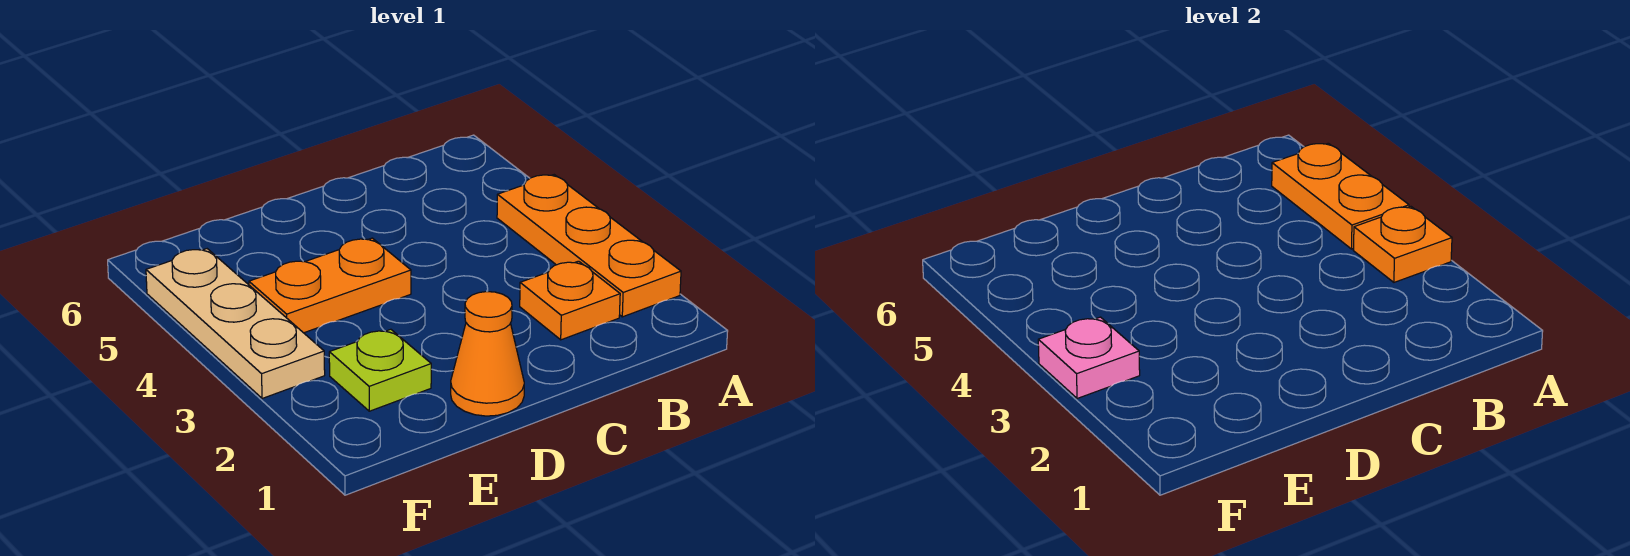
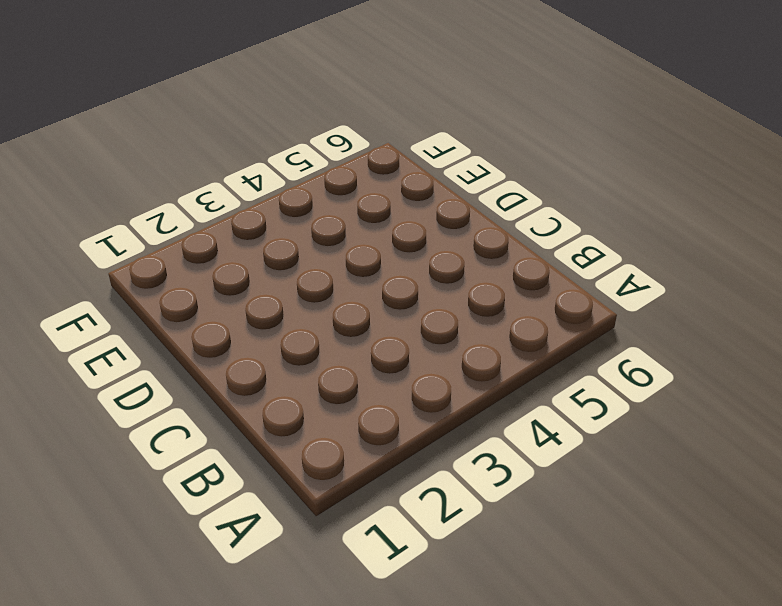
none -> orange 1x3 plate [497,175,681,317]
none -> orange 1x1 plate [520,261,620,340]

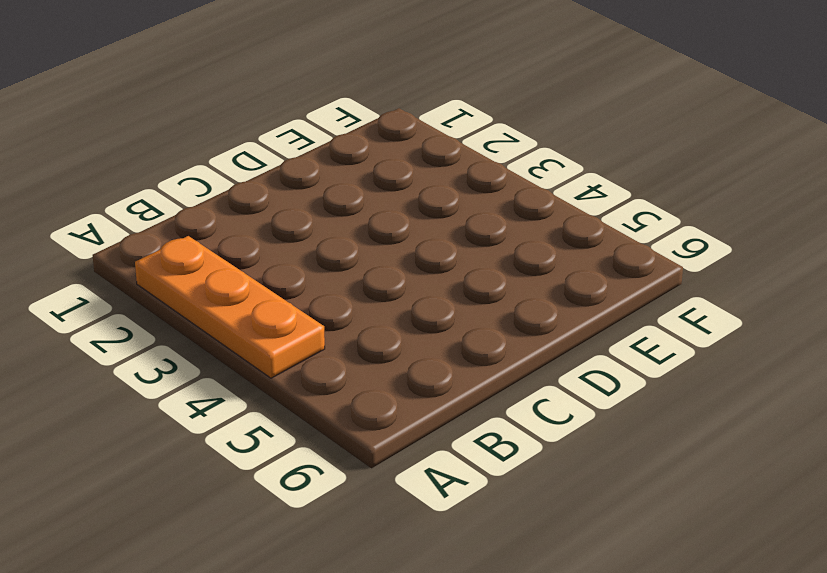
none -> orange 1x1 plate [520,261,620,340]
none -> orange 1x1 cone [451,292,524,416]

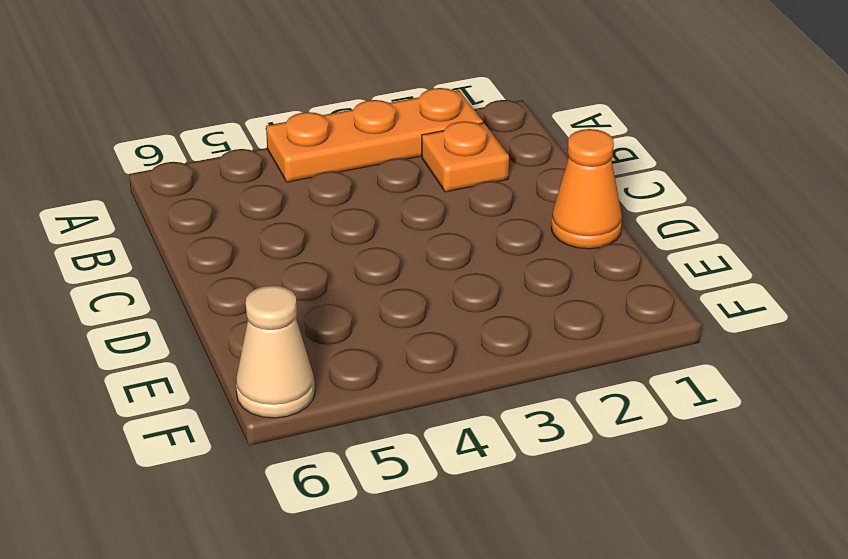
tan 1x1 cone [236,285,315,418] -> none
none -> orange 1x2 plate [249,238,411,333]
none -> lime 1x1 plate [329,329,431,411]

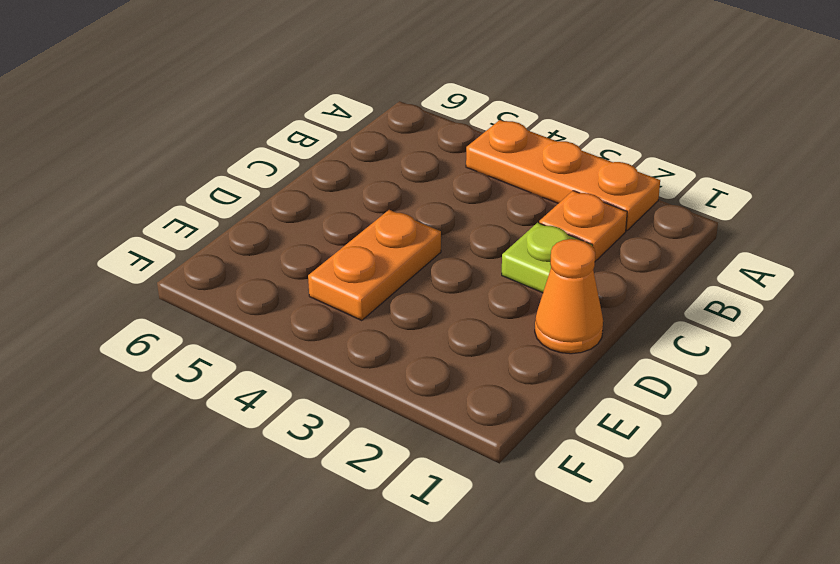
lime 1x1 plate [502,223,593,293] -> lime 1x1 plate moved to [329,329,431,411]
none -> tan 1x3 plate [146,249,325,398]
none -> orange 1x1 plate [1353,207,1452,282]

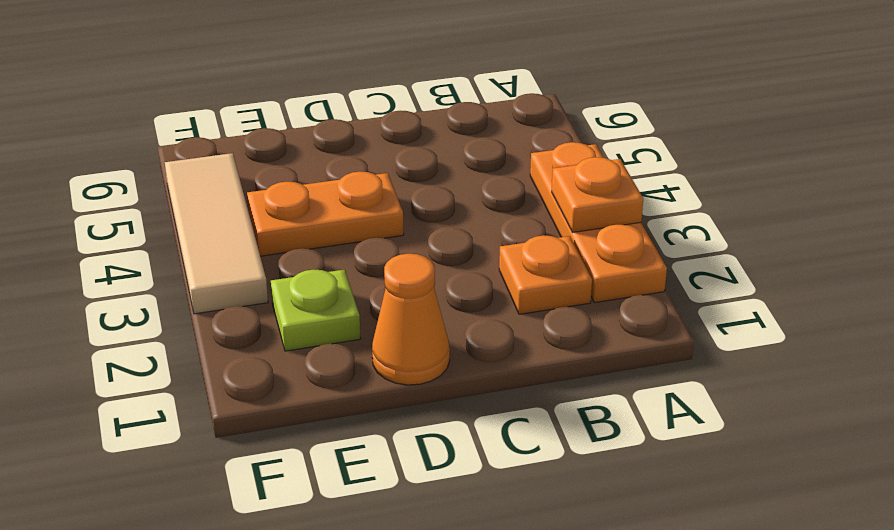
tan 1x3 tile [165,153,268,314] -> tan 1x3 plate [146,249,325,398]
none -> orange 1x2 plate [1272,143,1409,249]
none -> pink 1x1 plate [1038,317,1140,398]

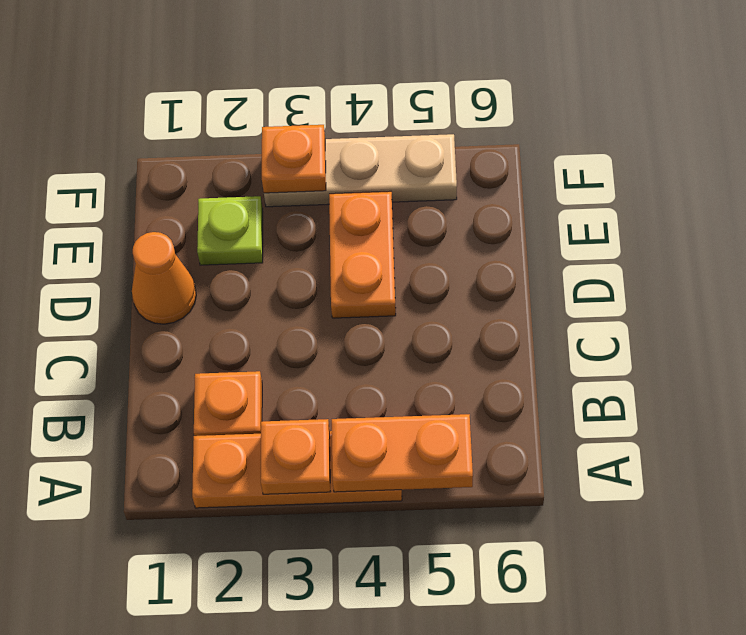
orange 1x1 plate [262,125,326,193] -> pink 1x1 plate [1038,317,1140,398]

